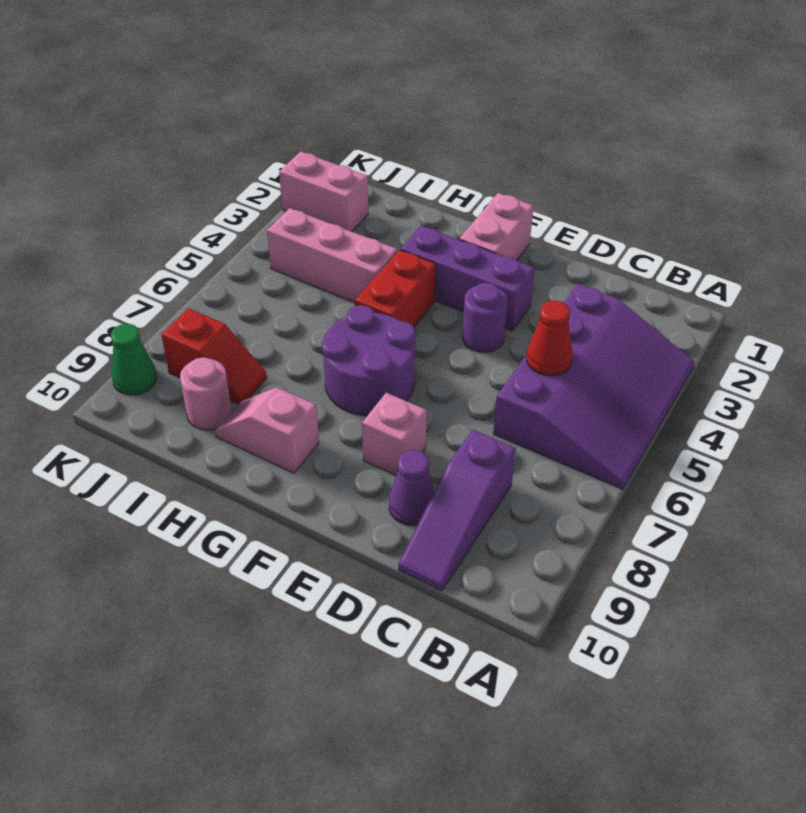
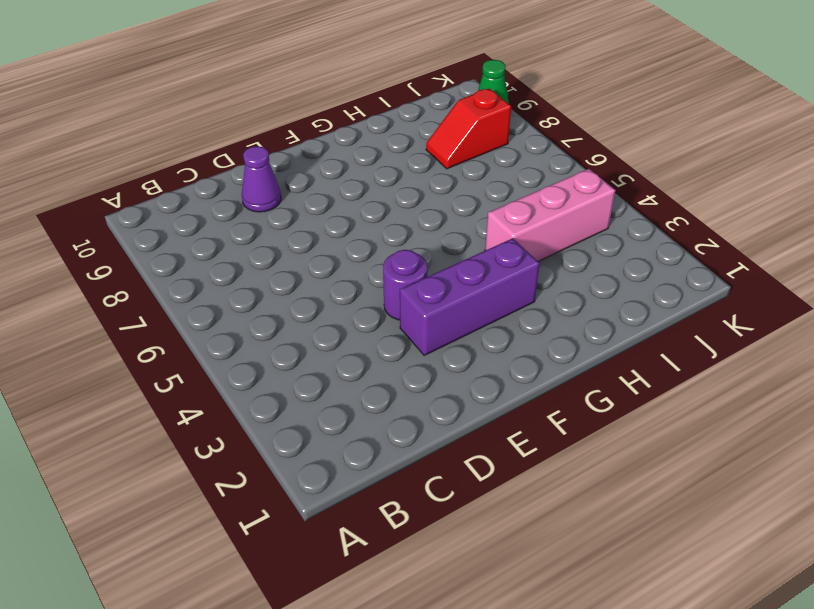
none -> purple 3x4 slope [493,284,695,489]
none -> purple 1x3 slope [398,430,516,591]
none -> pink 1x1 brick [362,393,427,476]

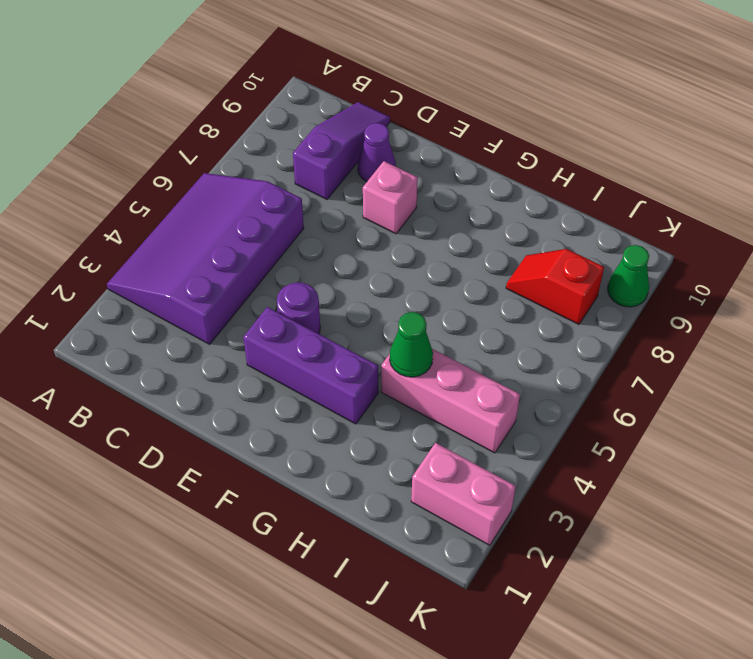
green 1x1 cone [390,312,433,377] -> none
none -> pink 1x2 brick [459,193,533,260]
none -> purple 2x2 round brick [322,305,415,416]
none -> red 1x2 brick [355,250,436,327]

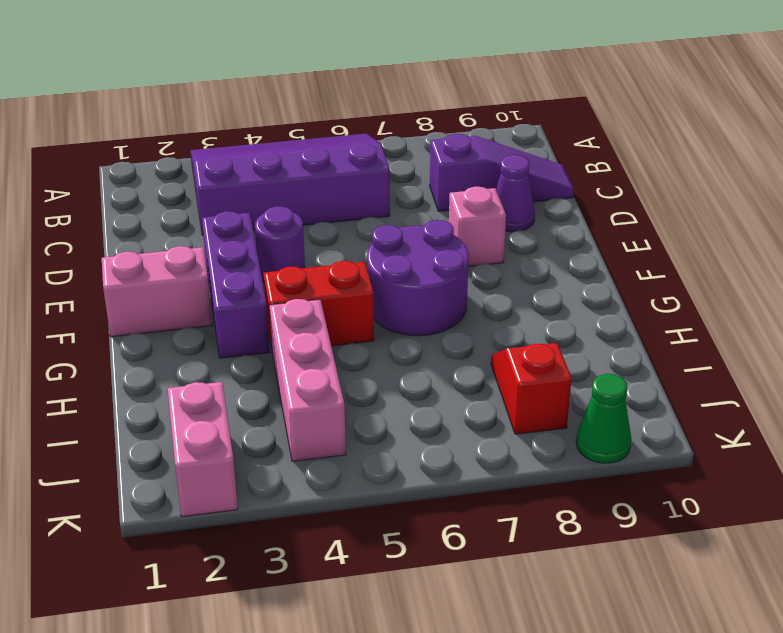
none -> pink 1x2 slope [215,387,319,473]
none -> pink 1x1 round brick [180,357,232,430]
none -> red 1x1 cone [526,300,573,376]

